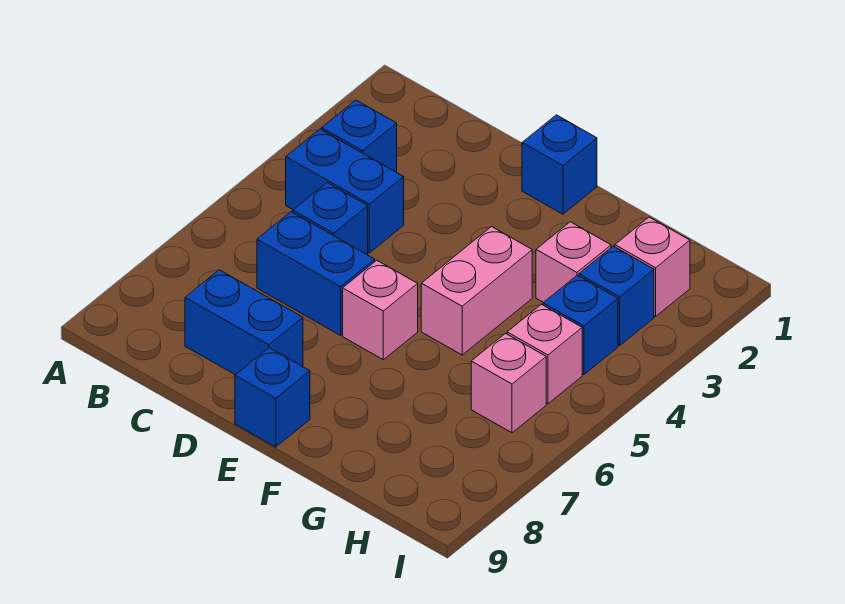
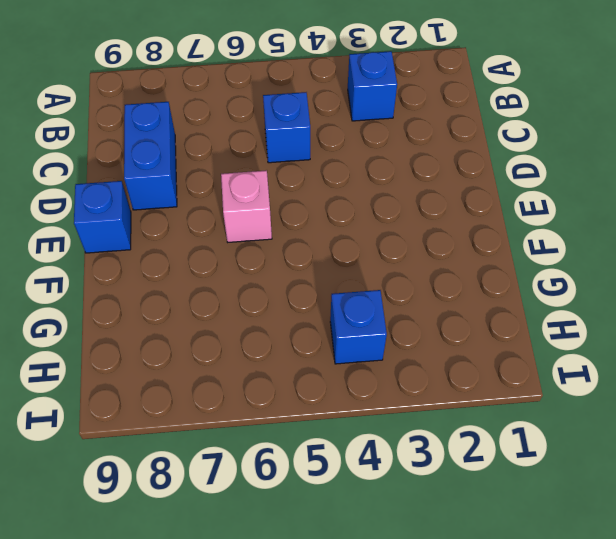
none -> blue 1x2 brick [286,129,404,253]
none -> blue 1x2 brick [257,212,375,335]
none -> blue 1x1 brick [522,115,597,214]

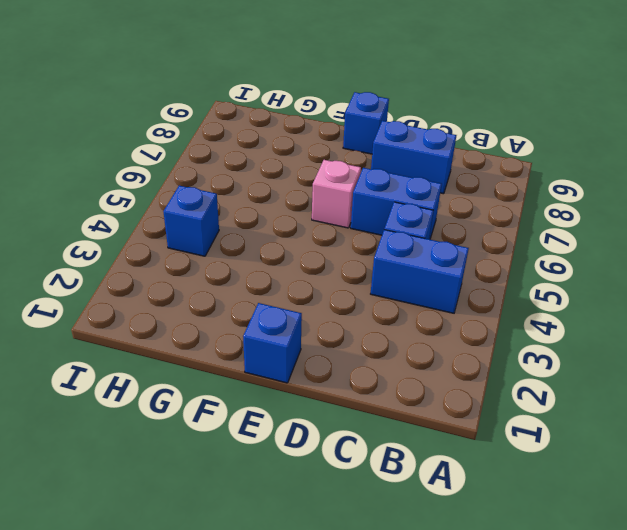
none -> blue 1x1 brick [322,100,397,172]
none -> pink 1x2 brick [421,227,532,355]
none -> pink 1x1 brick [536,222,611,302]

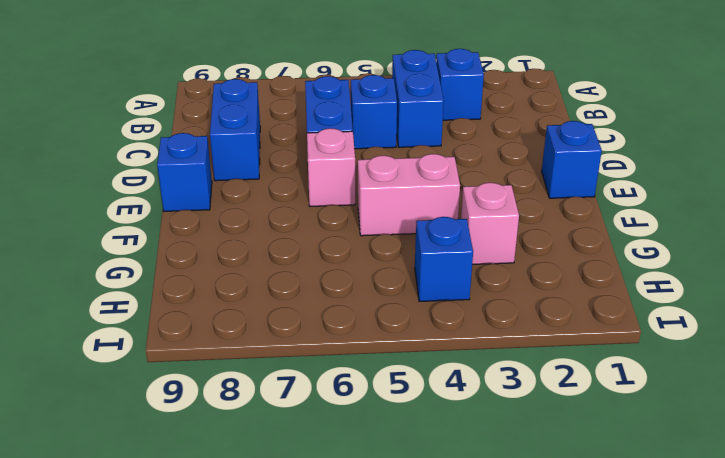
none -> pink 1x1 brick [615,217,690,316]
none -> blue 1x1 brick [579,246,654,345]
none -> pink 1x1 brick [507,304,582,404]

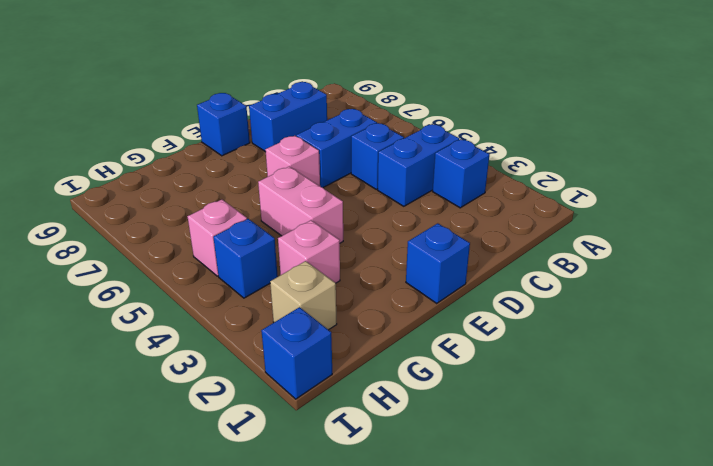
tan 1x1 brick [270,261,337,330] -> pink 1x1 brick [615,217,690,316]
blue 1x1 brick [261,307,332,399] -> blue 1x1 brick moved to [579,246,654,345]
none -> pink 1x1 brick [471,334,546,433]

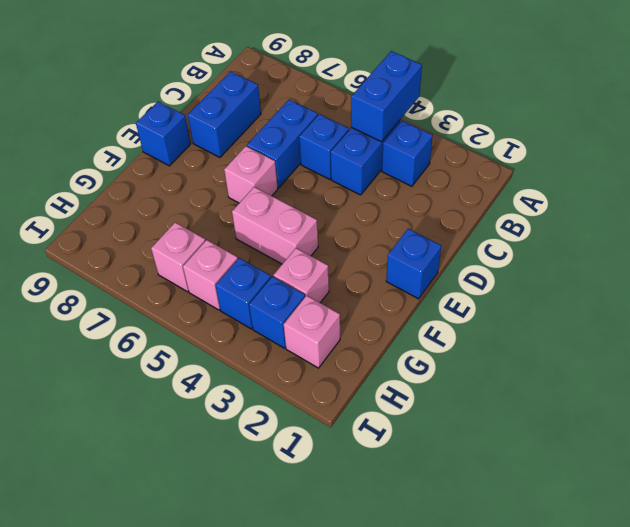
blue 1x2 brick [351,51,422,142] -> none

